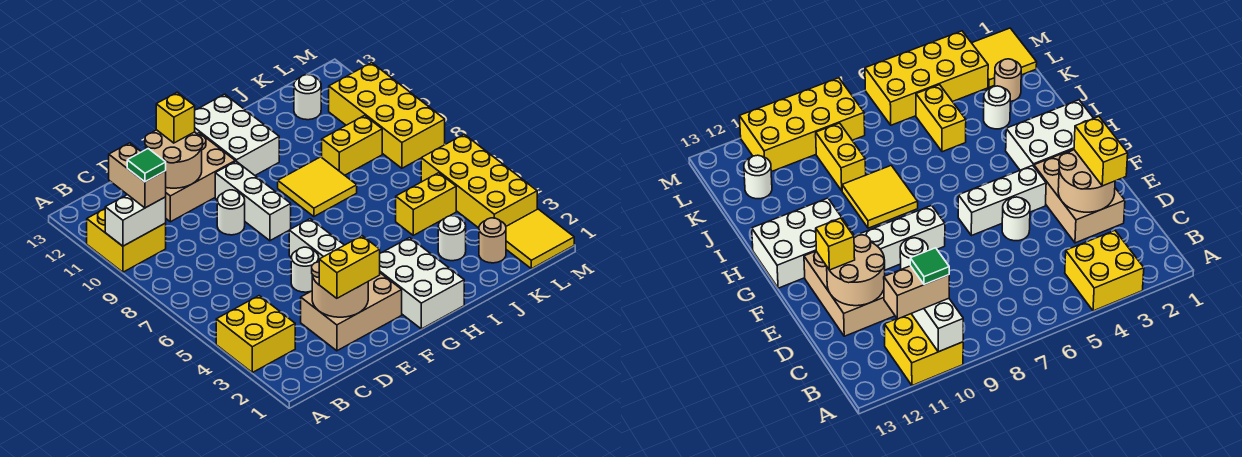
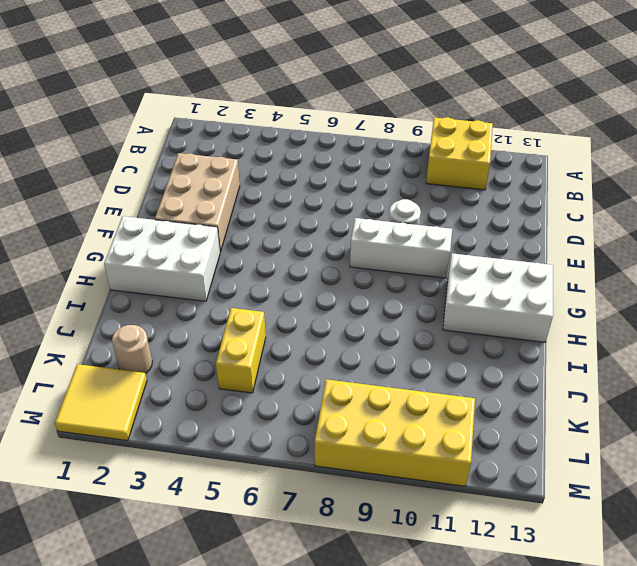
none -> yellow 2x2 brick [216,296,295,373]
none -> tan 2x3 brick [166,133,235,222]
none -> white 1x1 round brick [291,247,319,292]

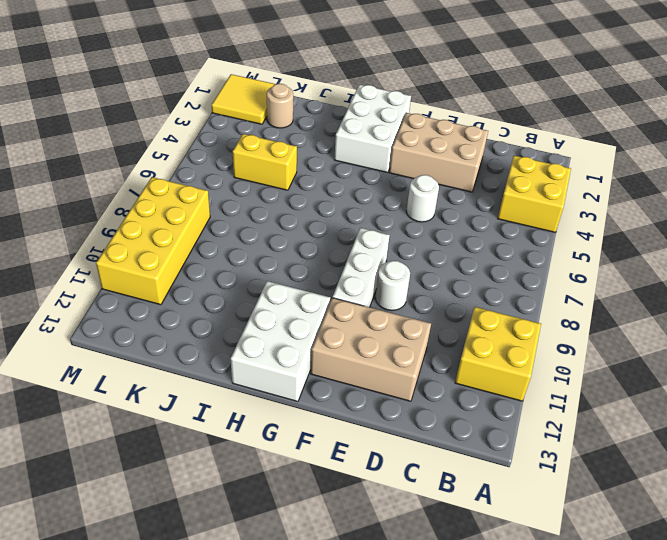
none -> white 1x3 brick [289,219,344,259]
none -> yellow 2x2 tile [278,157,357,216]
none -> white 1x1 round brick [438,216,466,261]

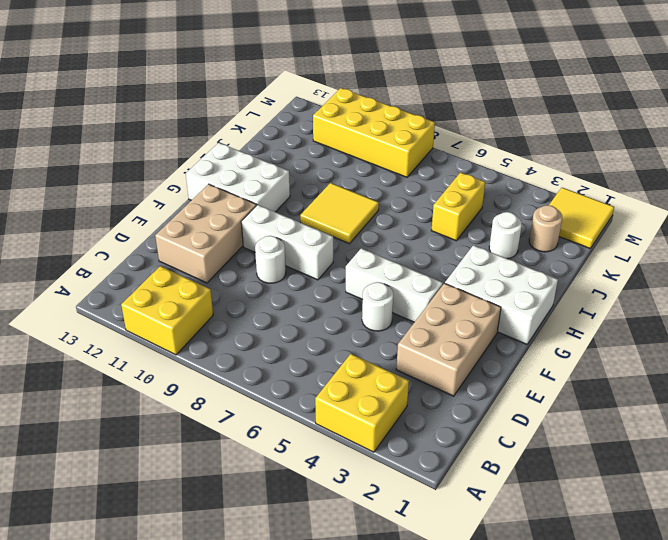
none -> yellow 1x2 brick [322,115,382,175]
none -> white 1x1 round brick [294,75,321,120]
none -> yellow 2x4 brick [421,134,537,228]

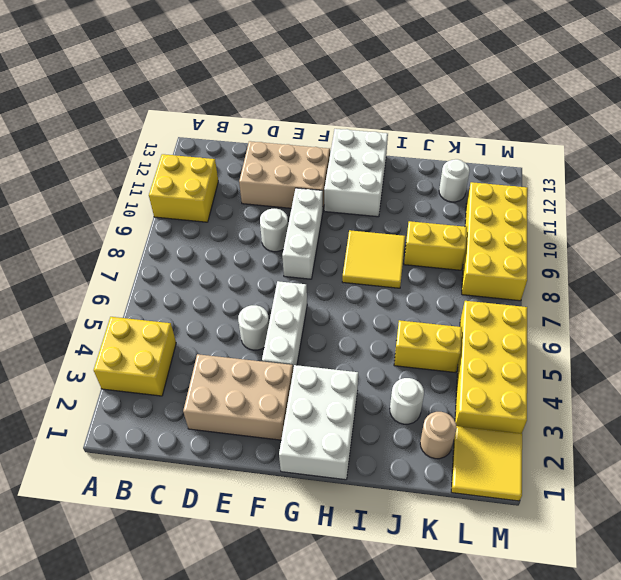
none -> white 1x2 brick [105,195,166,246]
none -> tan 2x2 round brick [312,262,368,317]
none -> tan 2x2 round brick [145,130,203,188]

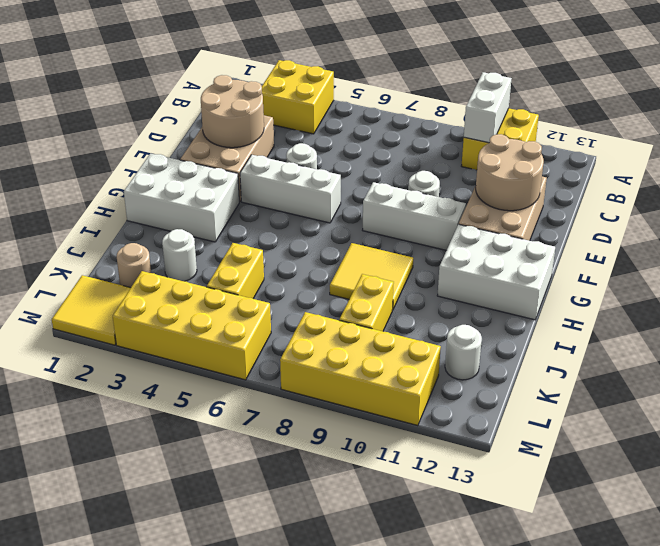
none -> tan 1x2 brick [109,143,166,208]
none -> yellow 1x2 brick [319,236,380,298]
none -> yellow 1x1 brick [156,92,195,143]

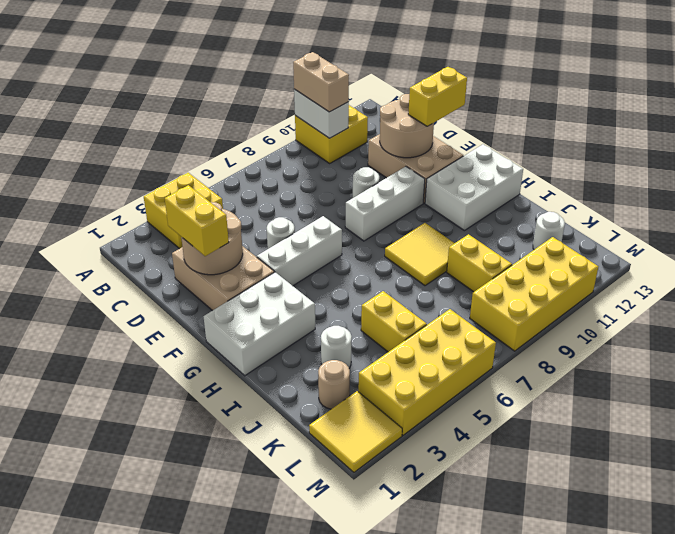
tan 1x2 brick [293,52,349,112] -> tan 1x2 brick turned to [109,143,166,208]
yellow 1x2 brick [408,67,467,126] -> yellow 1x1 brick [156,92,195,143]
none -> green 1x1 tile [127,149,166,182]

